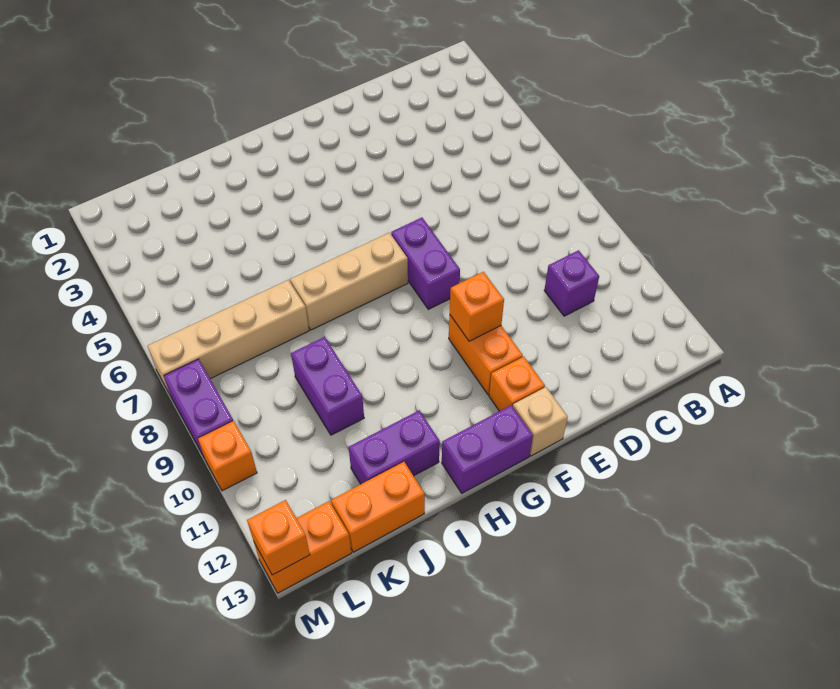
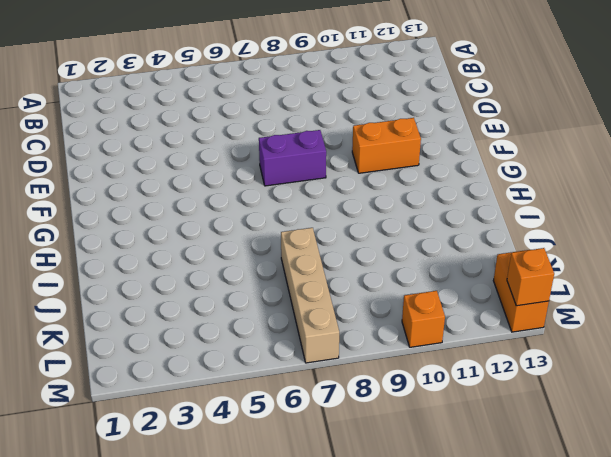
none -> purple 1x1 brick [544,250,599,316]
none -> orange 1x1 brick [489,357,545,411]
none -> tan 1x1 brick [513,387,568,456]

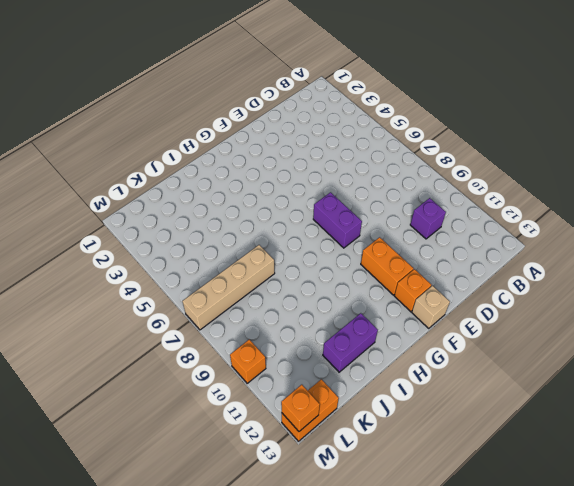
none -> tan 1x3 brick [290,233,408,330]
none -> purple 1x2 brick [442,405,533,493]
none -> purple 1x2 brick [291,337,364,435]

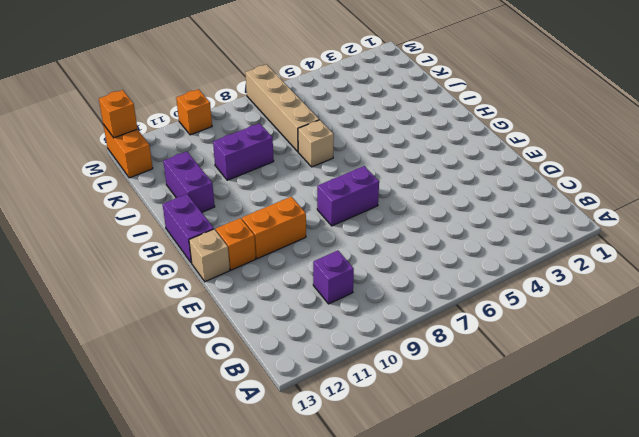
tan 1x1 brick [298,120,334,167] -> tan 1x3 brick [290,233,408,330]
none -> orange 1x2 brick [331,462,425,552]
none -> purple 1x2 brick [164,359,233,457]
none -> orange 1x1 brick [450,272,504,341]

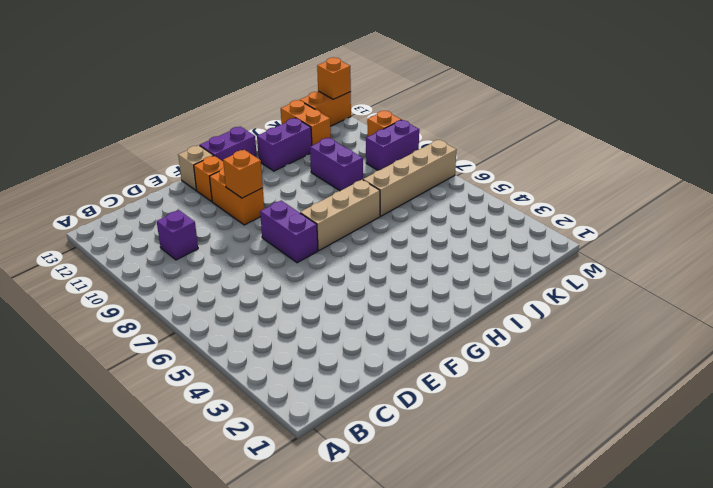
orange 1x2 brick [281,100,331,145] -> orange 1x2 brick turned to [331,462,425,552]
purple 1x2 brick [366,120,419,170] -> purple 1x2 brick turned to [164,359,233,457]

